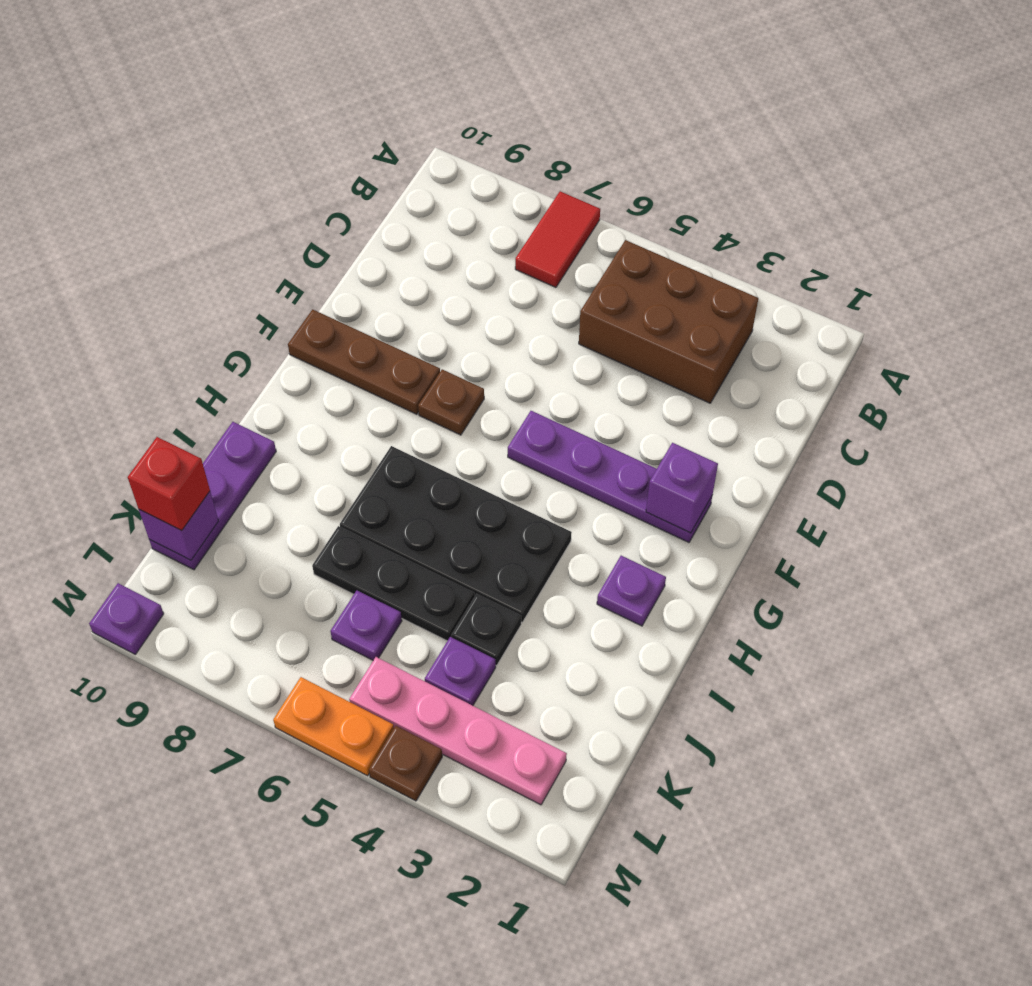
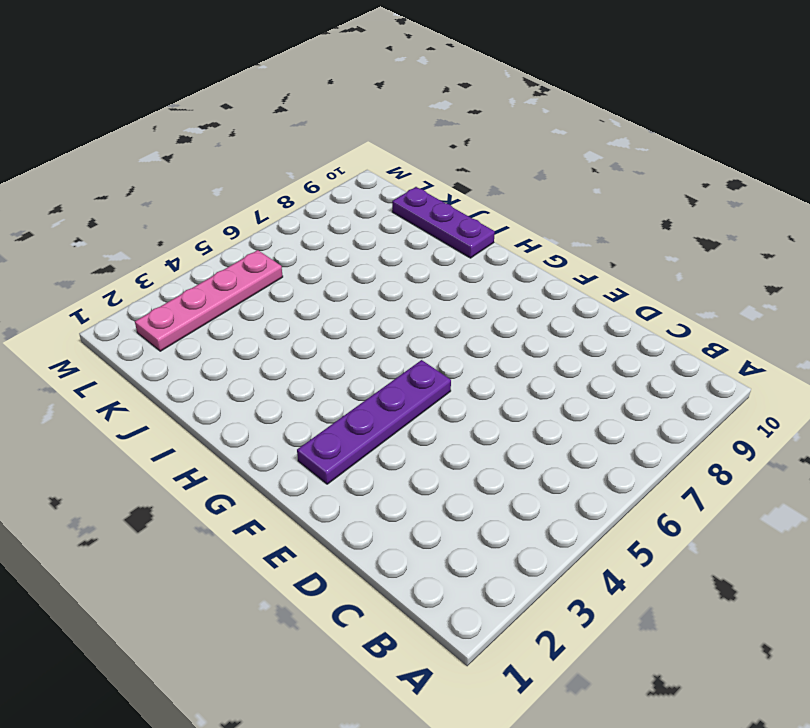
none -> red 1x2 tile [515,191,600,287]
none -> brown 2x3 brick [579,240,758,403]
none -> brown 1x1 plate [418,369,484,435]

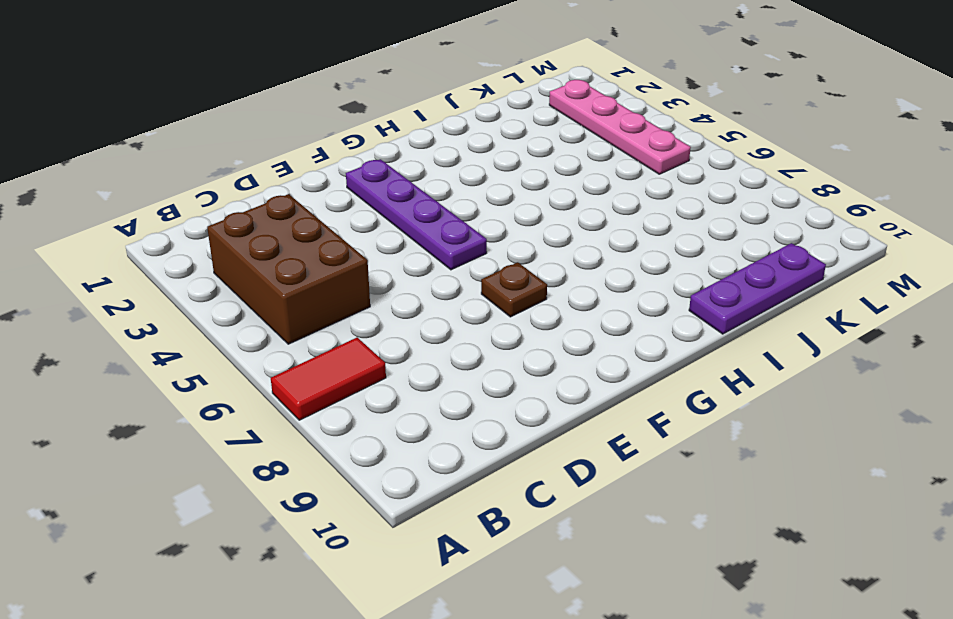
none -> brown 1x3 plate [288,309,440,414]
none -> purple 1x1 plate [597,556,666,626]
none -> black 2x4 plate [340,446,572,622]

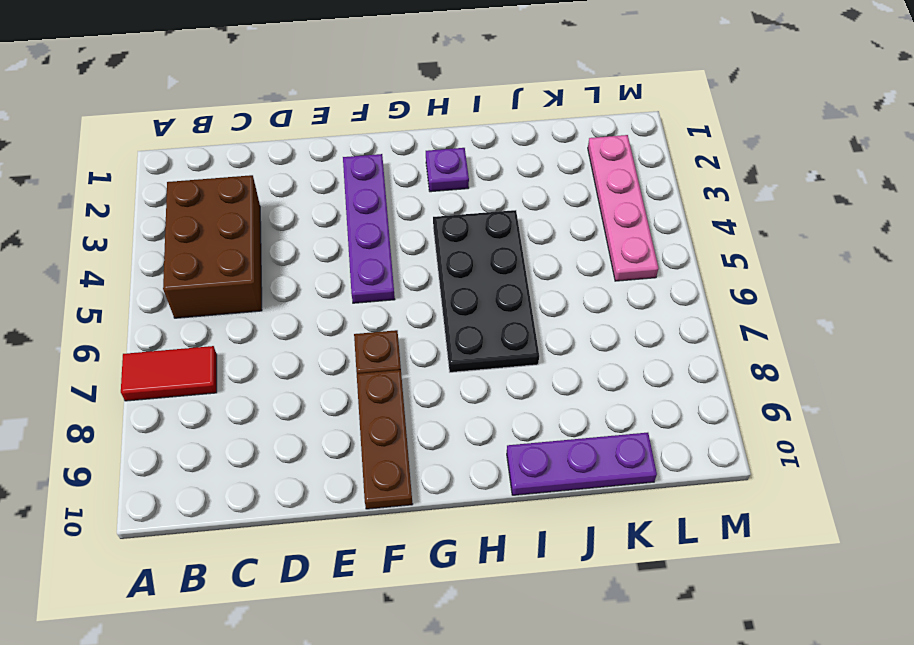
none -> black 1x1 plate [451,594,521,666]
none -> black 1x3 plate [312,526,474,641]
none -> purple 1x1 plate [425,637,496,706]

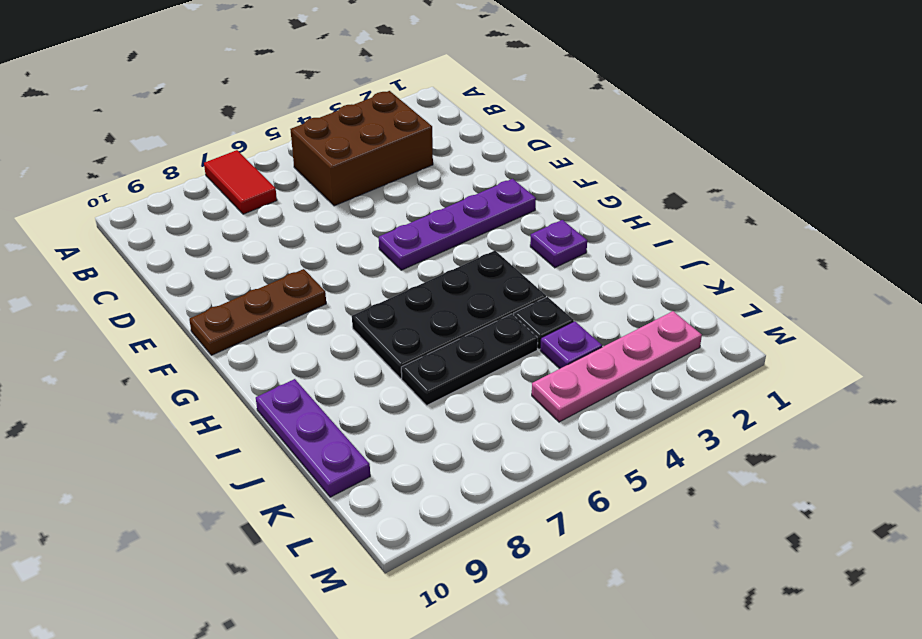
none -> brown 1x1 plate [418,369,484,435]
none -> purple 1x1 plate [330,591,402,660]
none -> brown 1x1 plate [369,726,442,801]

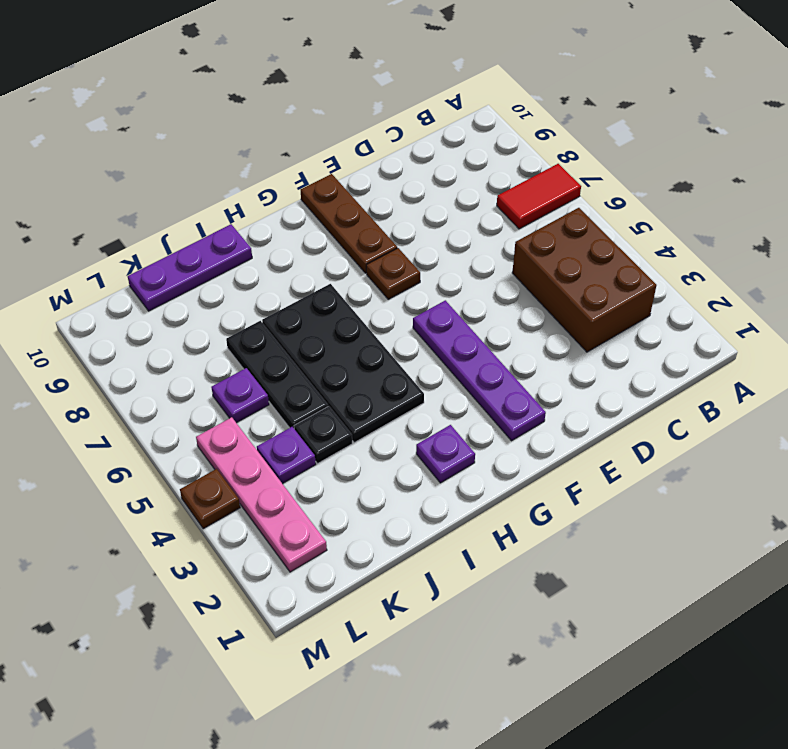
none -> orange 1x2 plate [273,677,394,776]
none -> purple 1x1 plate [89,583,164,654]
none -> purple 1x1 brick [646,443,718,533]

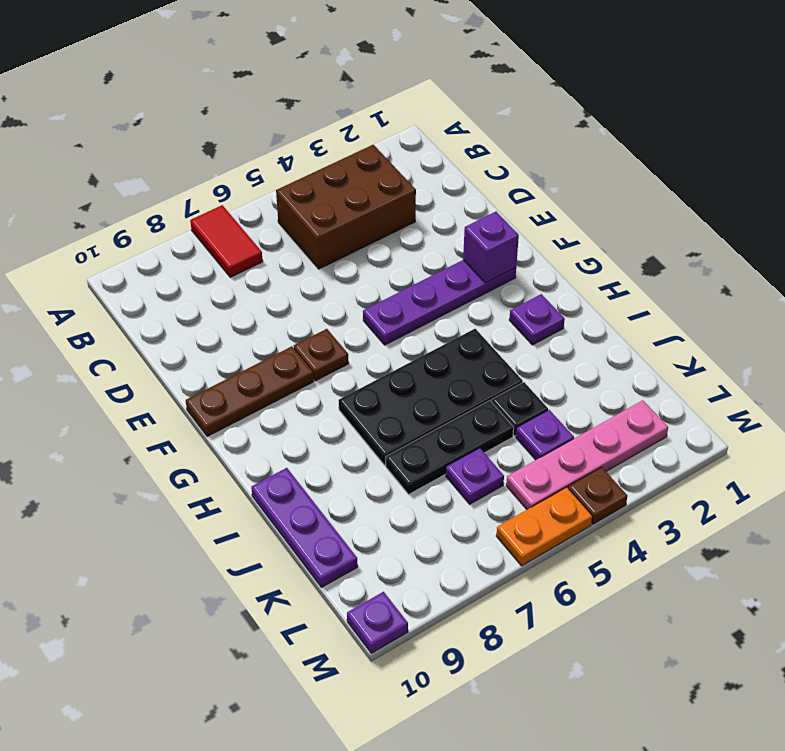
none -> purple 1x1 brick [139,492,218,560]
none -> red 1x1 brick [128,437,210,530]

